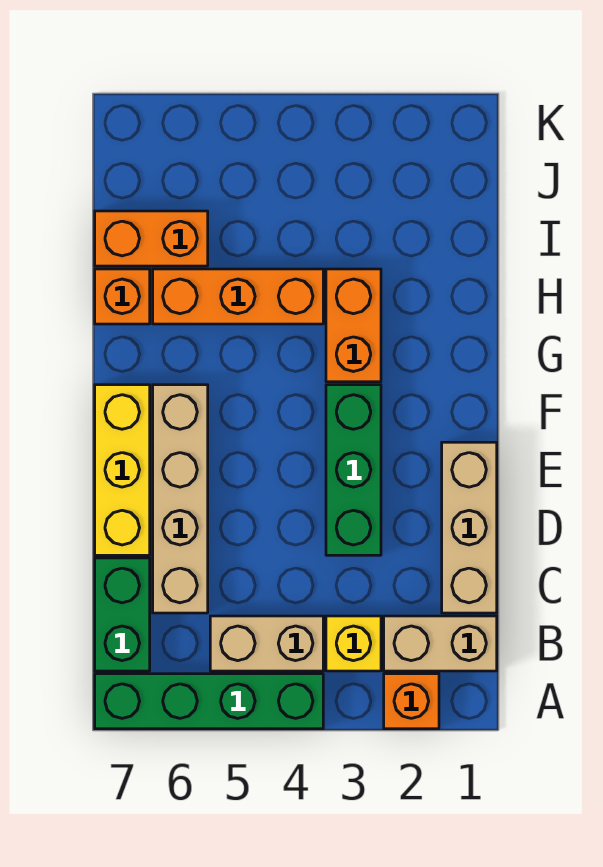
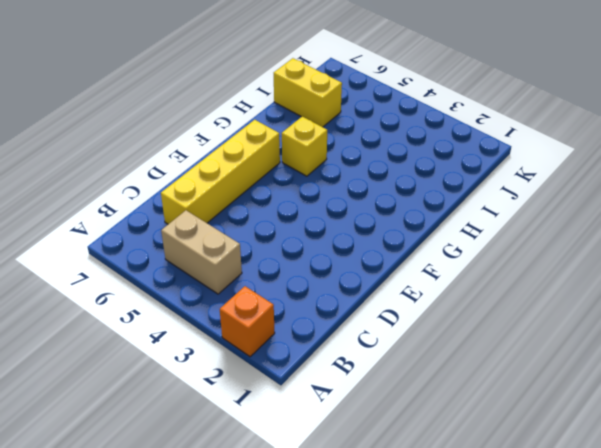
yellow 1x4 brick [161,120,280,224] -> tan 1x4 brick [153,385,208,613]
yellow 1x1 brick [282,116,327,176] -> yellow 1x1 brick moved to [326,616,381,671]
yellow 1x2 brick [274,58,342,127] -> orange 1x2 brick [95,211,208,266]
none -> green 1x4 brick [95,674,323,729]
none -> tan 1x2 brick [384,616,497,671]
none -> green 1x2 brick [95,558,150,671]

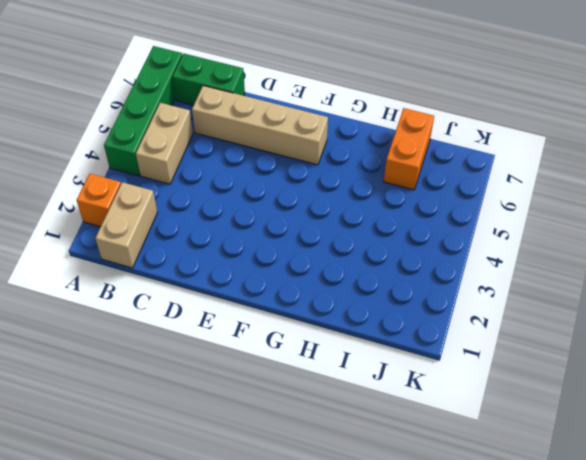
none -> yellow 1x1 brick [326,616,381,671]
none -> tan 1x3 brick [442,442,497,613]
none -> green 1x3 brick [326,385,381,555]

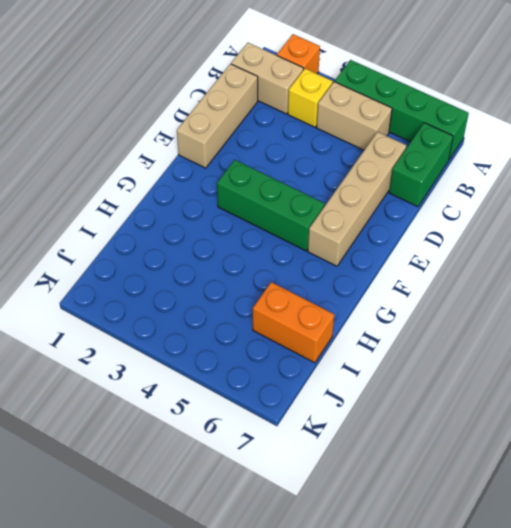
green 1x3 brick [217,160,325,251] -> green 1x3 brick turned to [326,385,381,555]
none -> yellow 1x3 brick [95,385,150,555]
none -> orange 1x2 brick [326,269,381,382]
none -> orange 1x3 brick [153,269,323,324]

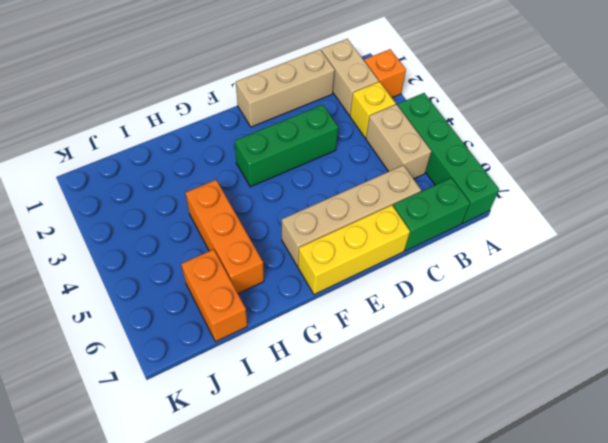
none -> orange 1x2 brick [326,269,381,382]
none -> orange 1x1 brick [95,269,150,324]

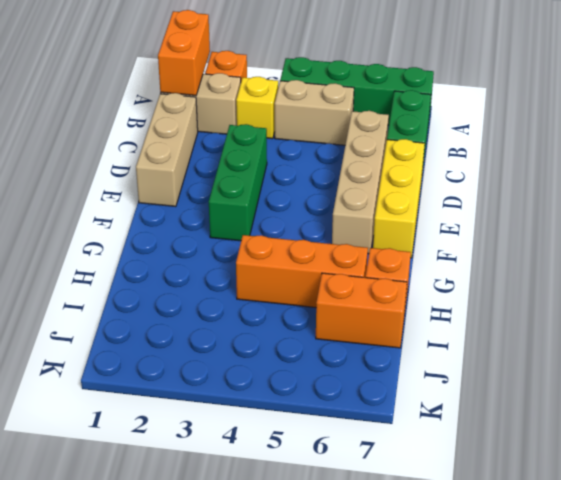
orange 1x2 brick [158,10,210,95] -> orange 1x2 brick moved to [326,269,381,382]

